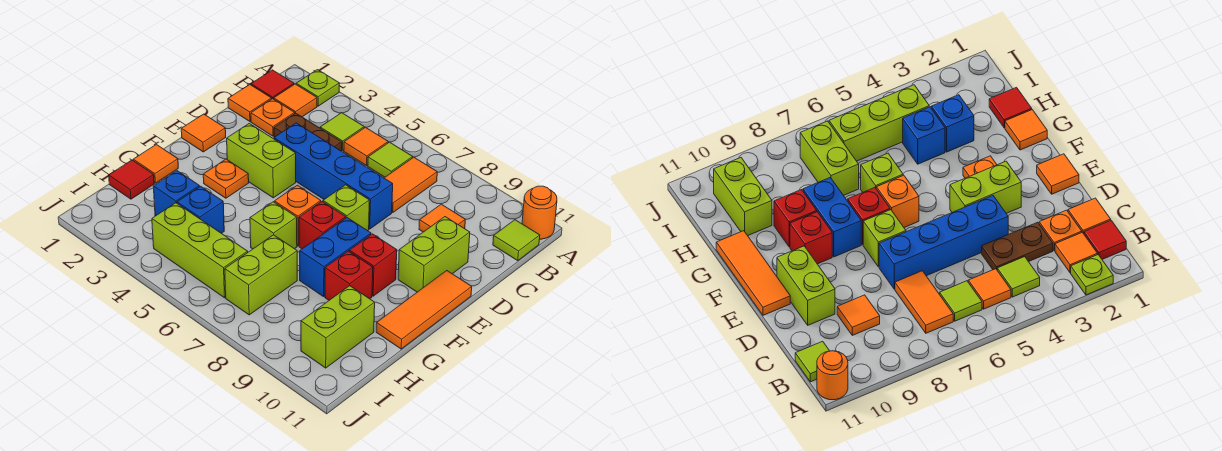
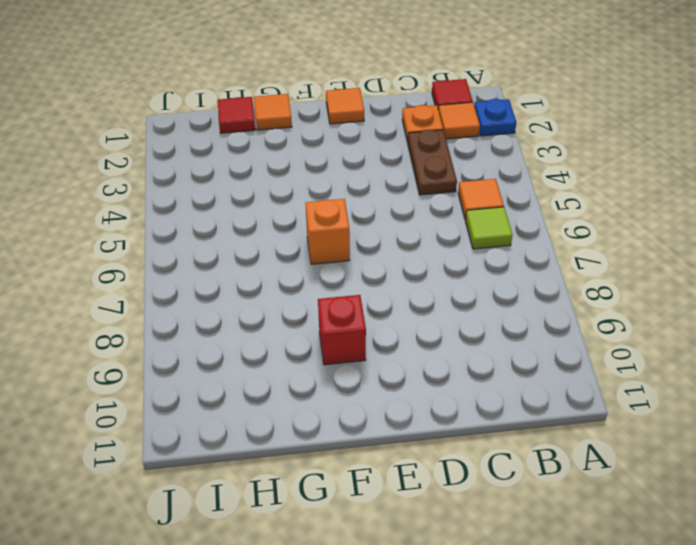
blue 1x1 plate [474,99,516,136] -> lime 1x1 plate [296,70,339,106]
none -> orange 1x1 round brick [522,186,557,239]
none -> lime 1x1 tile [320,113,364,150]
none -> orange 1x2 tile [385,157,437,213]
none -> lime 1x1 tile [493,220,540,261]

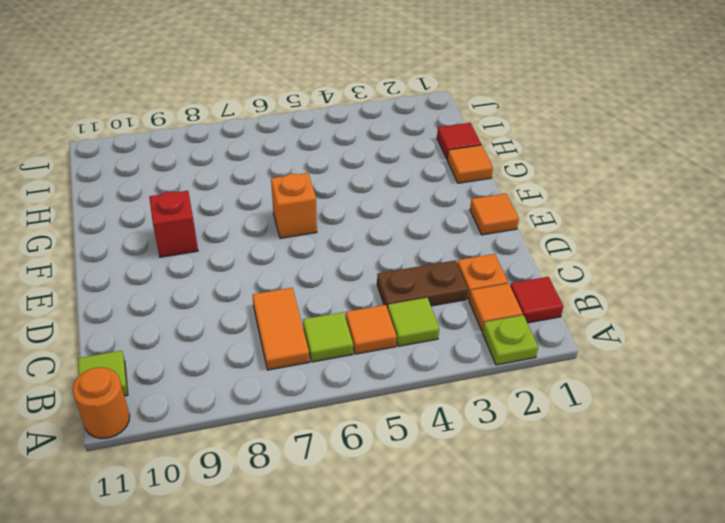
none -> orange 1x1 tile [228,85,272,121]
none -> orange 1x1 tile [419,204,465,232]
none -> blue 1x4 brick [274,123,393,229]
none -> lime 1x2 brick [398,217,470,292]

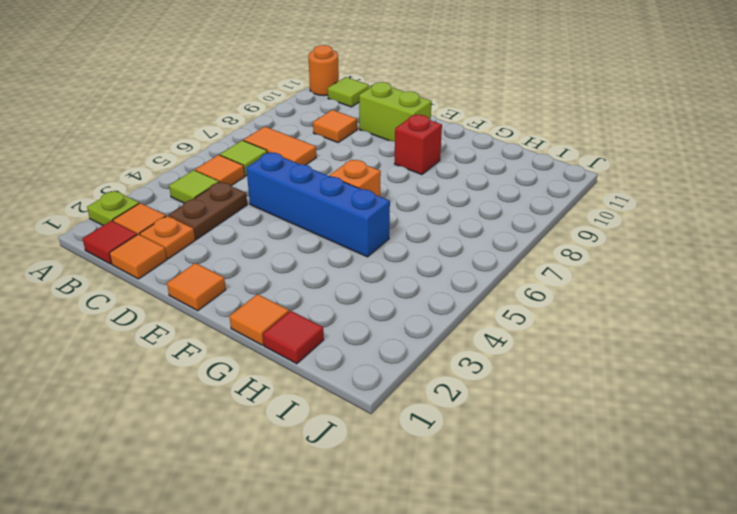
blue 1x4 brick [246,153,390,257] -> blue 1x4 brick turned to [274,123,393,229]
none -> lime 1x2 brick [227,123,296,198]
none -> lime 1x1 brick [323,185,369,231]
none -> orange 1x3 tile [376,271,472,349]
none -> orange 1x1 plate [203,159,249,198]

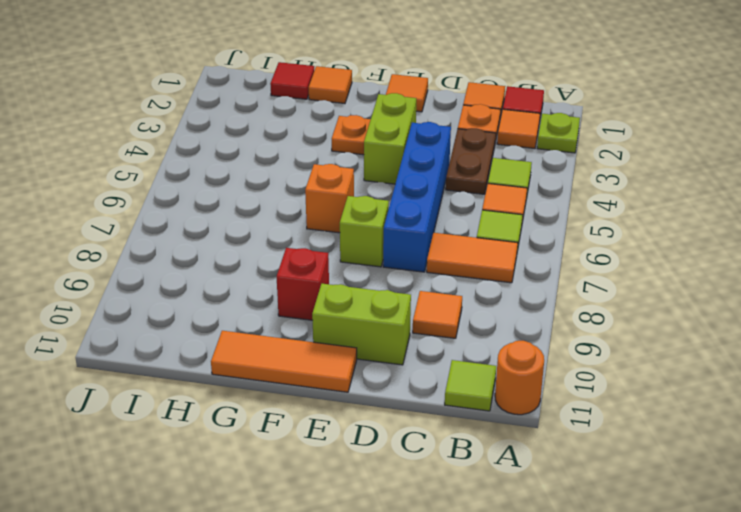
none -> red 1x1 brick [299,202,346,249]
none -> blue 1x2 brick [300,218,371,297]
none -> lime 1x1 brick [250,202,297,249]
none -> red 1x1 brick [325,251,373,300]

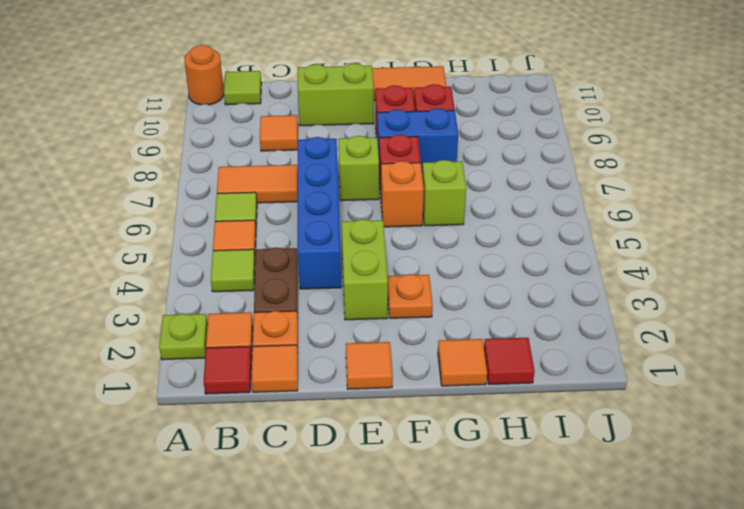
none -> blue 1x1 brick [153,171,200,216]
none -> blue 1x1 brick [177,186,224,233]
none -> lime 1x2 brick [225,235,297,315]
none -> lime 1x2 brick [301,286,375,368]

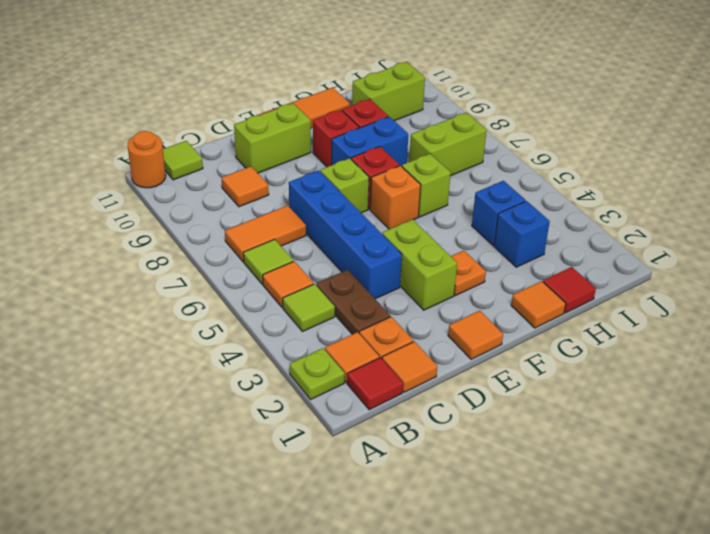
none -> lime 1x3 brick [152,203,248,298]

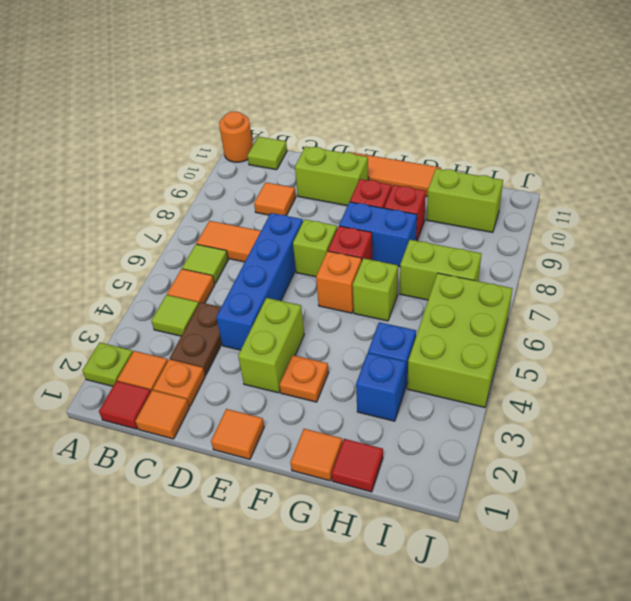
lime 2x3 brick [407,273,513,407] -> lime 1x3 brick [152,203,248,298]

